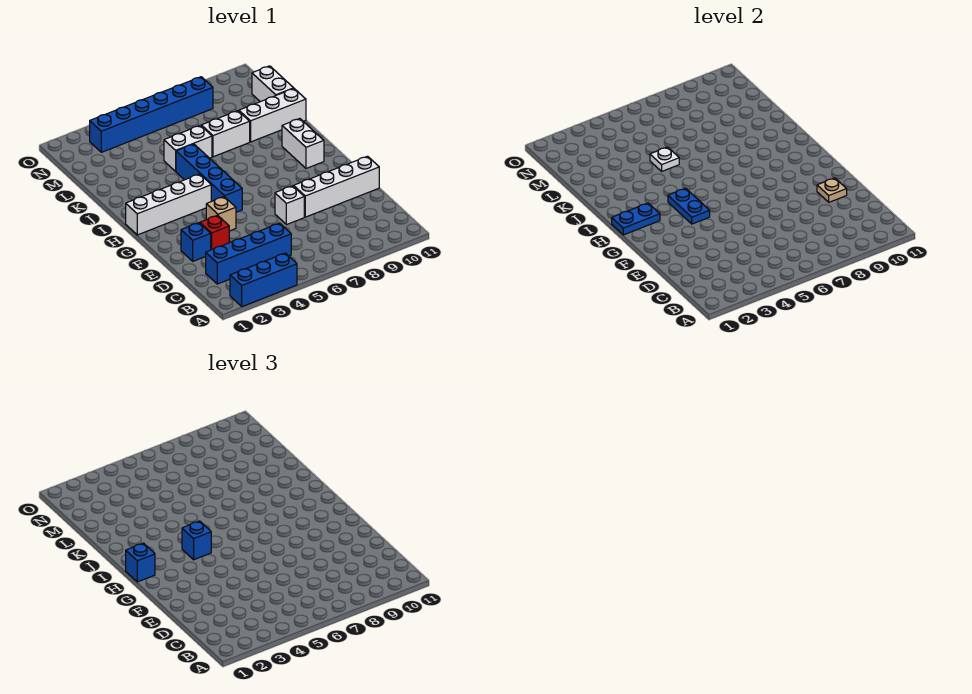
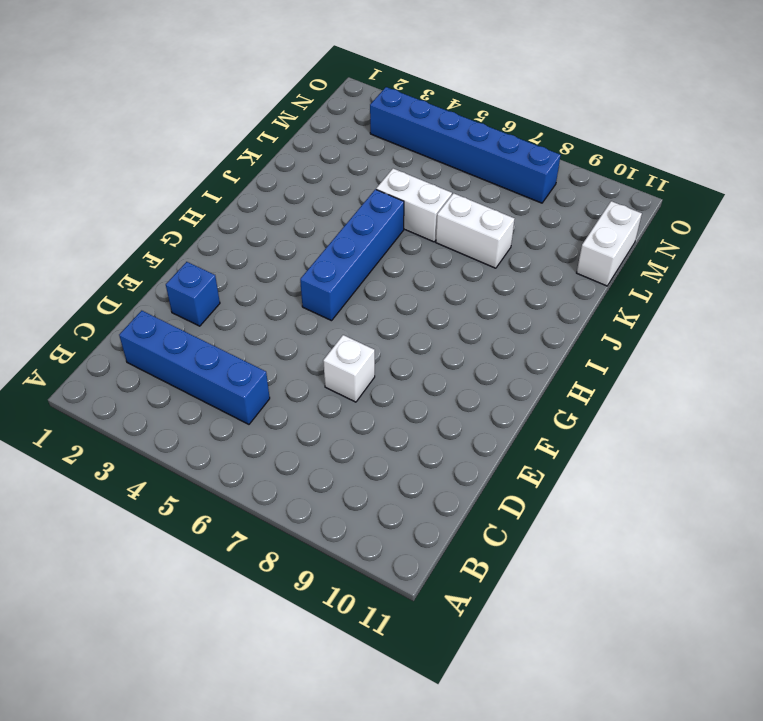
none -> blue 1x3 brick [230,253,297,307]
none -> red 1x1 brick [200,215,229,250]
none -> white 1x4 brick [294,156,379,217]

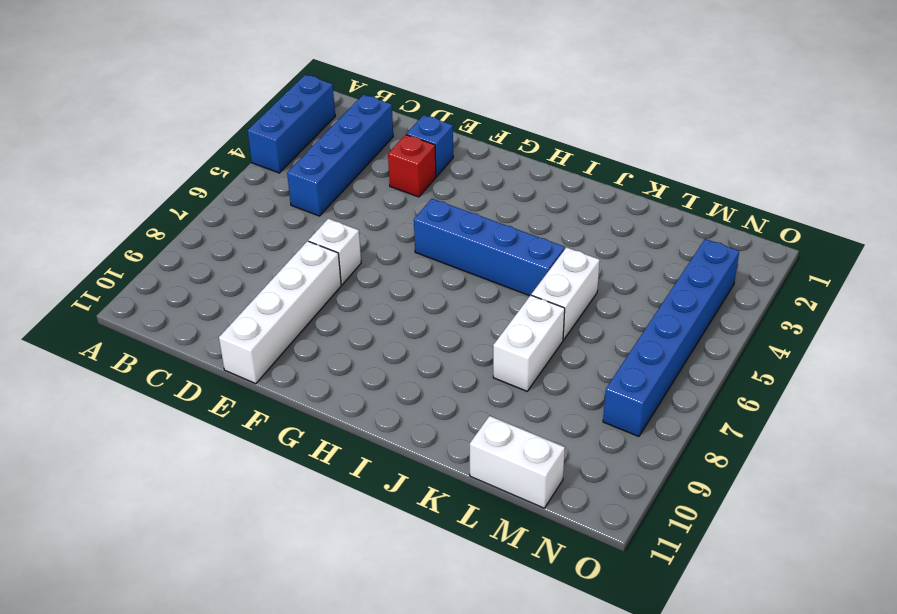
none -> tan 1x1 brick [206,197,236,231]
none -> white 1x4 brick [126,174,211,235]
none -> white 1x2 brick [282,119,324,168]

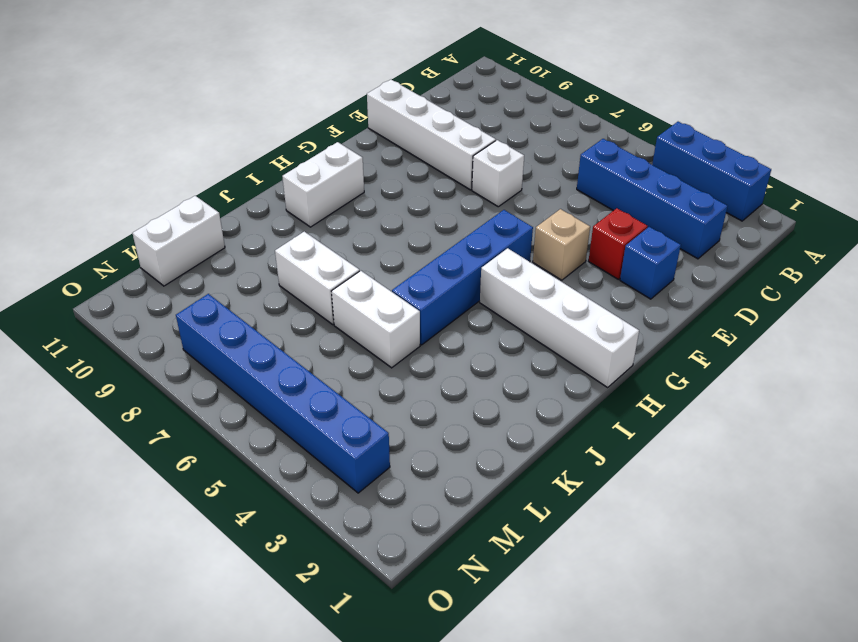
none -> white 1x3 brick [239,89,306,142]
none -> tan 1x1 plate [817,178,847,202]
none -> blue 1x2 plate [668,188,710,224]

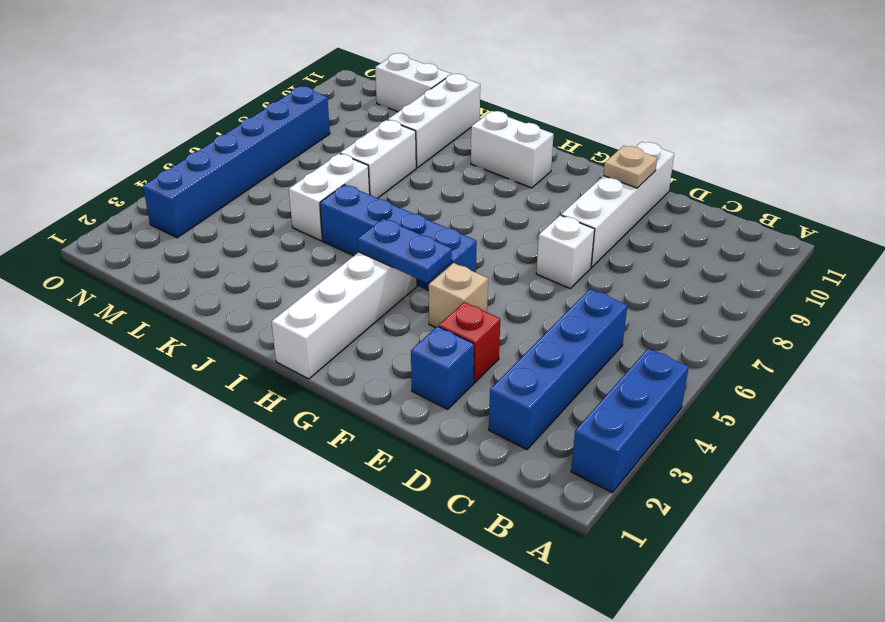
none -> blue 1x2 plate [612,203,660,235]
none -> white 1x1 plate [650,147,679,171]
none -> blue 1x1 brick [126,543,155,582]

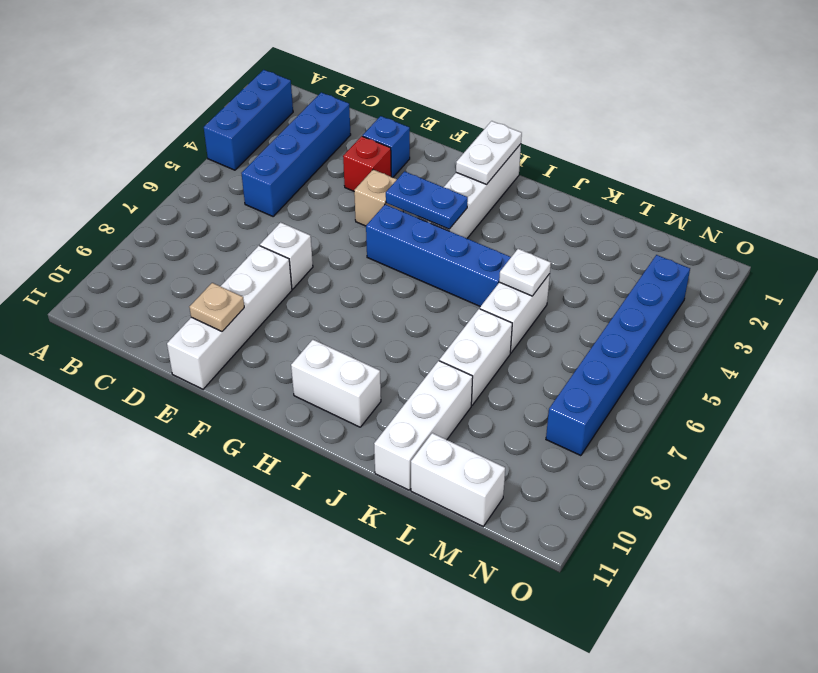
white 1x2 plate [456,121,522,184] -> blue 1x2 plate [612,203,660,235]
none -> blue 1x1 brick [126,543,155,582]
none -> blue 1x1 brick [182,521,211,560]

